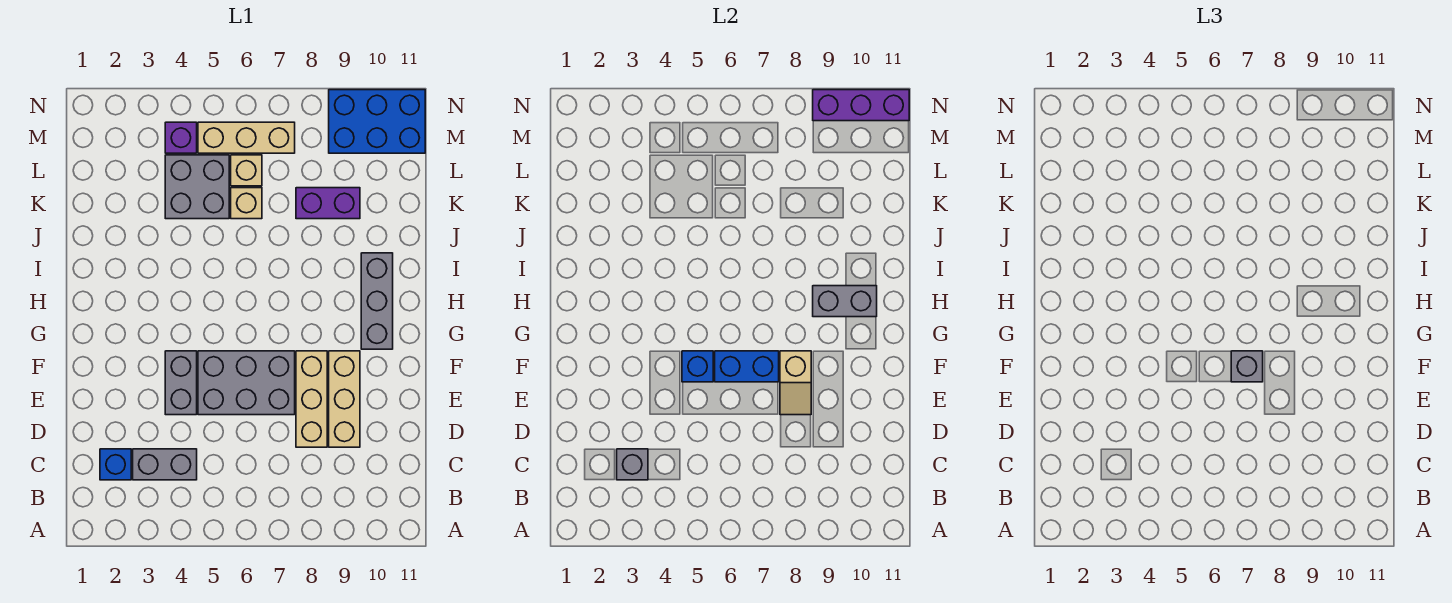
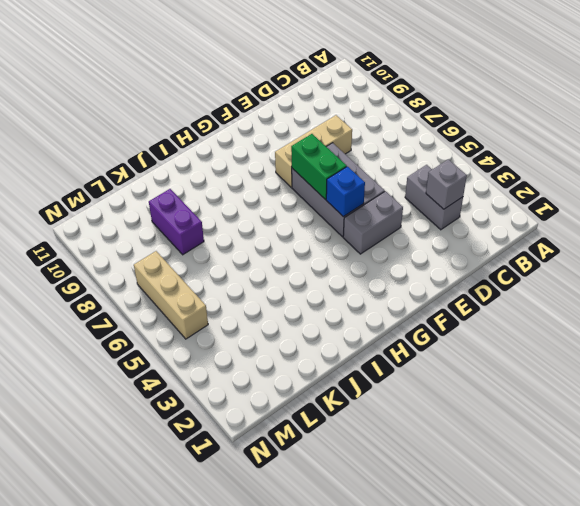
green 1x2 brick [291,134,347,200] -> blue 1x2 brick [715,351,779,382]
none -> blue 1x1 brick [100,449,131,480]
none -> tan 1x3 brick [329,351,360,447]
none -> grey 1x3 brick [361,253,393,349]

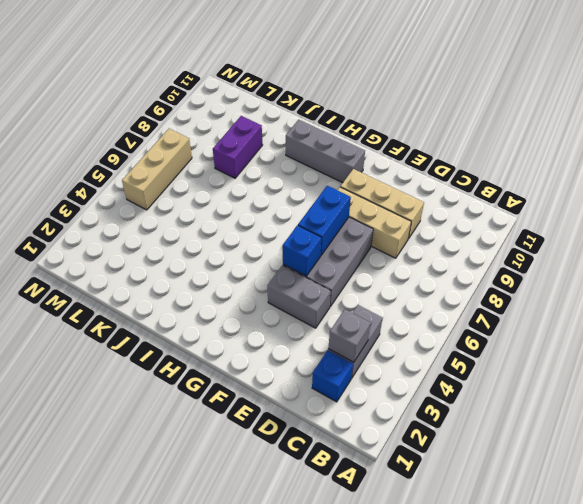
none -> grey 2x2 brick [165,155,229,219]
none -> tan 1x1 brick [231,188,262,219]
none -> tan 1x1 brick [231,155,262,186]

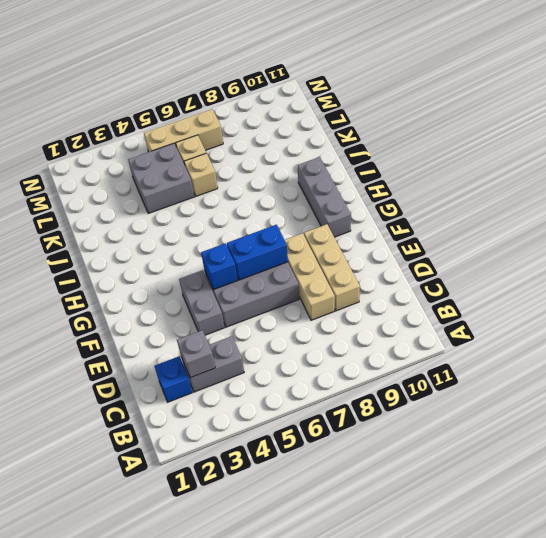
none -> purple 1x2 brick [296,188,360,219]
none -> purple 1x1 brick [165,122,197,153]
none -> blue 2x3 brick [329,90,425,153]

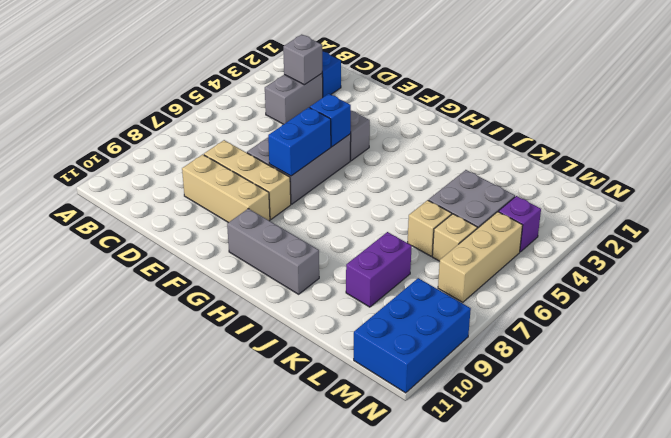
none -> tan 1x2 slope [780,351,811,415]
none -> grey 1x2 brick [813,286,877,317]
none -> purple 1x3 brick [813,90,909,121]

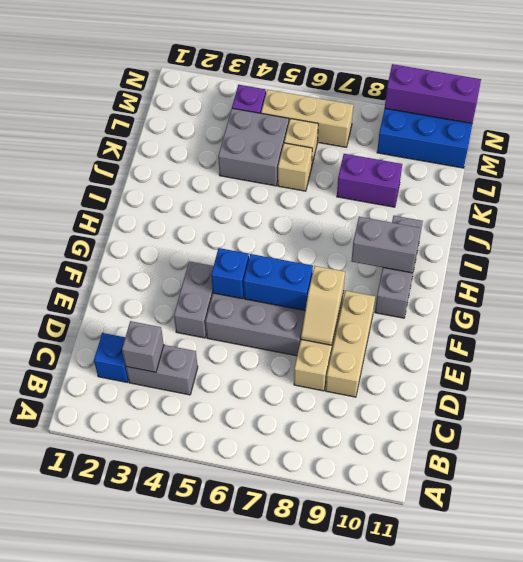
none -> grey 1x1 brick [1231,351,1263,382]

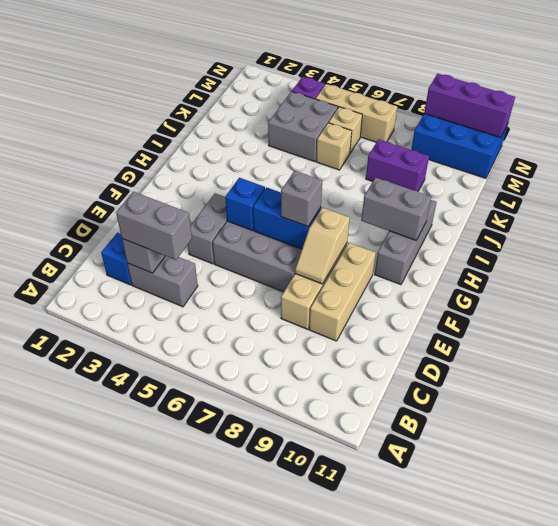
grey 1x2 brick [116,192,192,260] -> none

